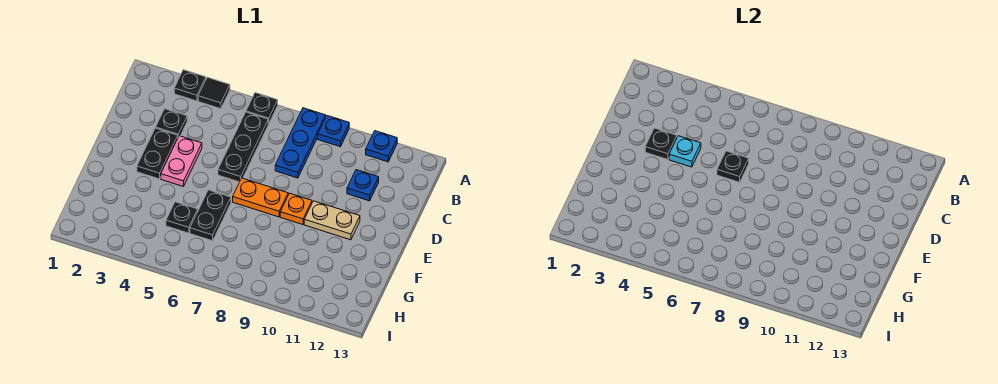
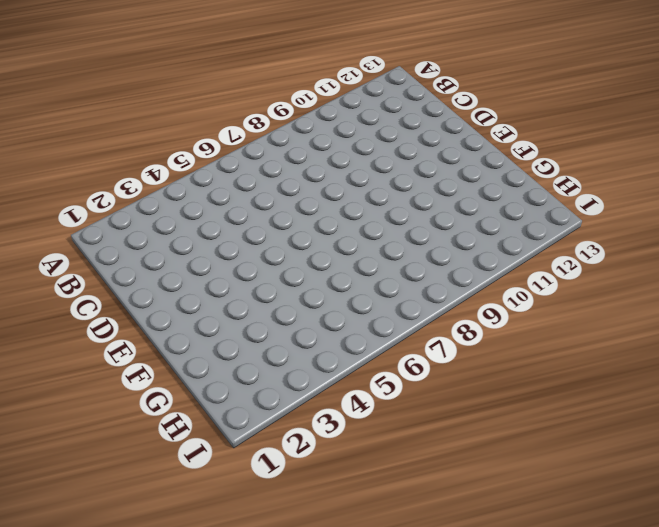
none -> black 1x1 plate [174,70,206,101]
none -> black 1x1 tile [198,77,230,109]
none -> black 1x1 plate [246,93,278,124]

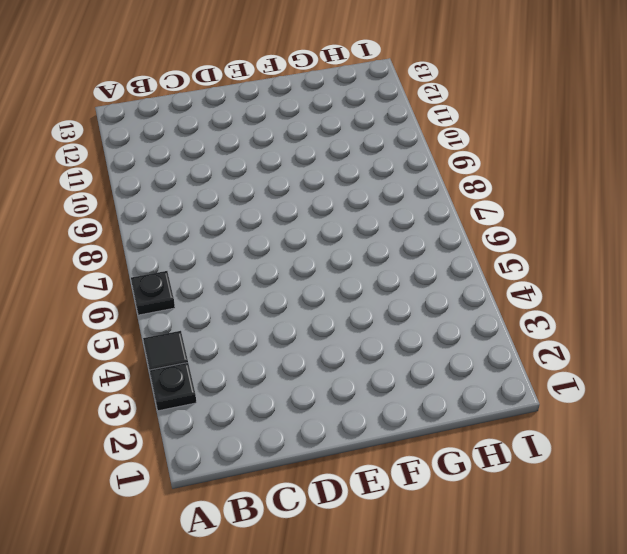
none -> blue 1x3 plate [275,108,326,178]
none -> blue 1x1 plate [318,116,349,147]
none -> blue 1x1 plate [366,131,397,162]

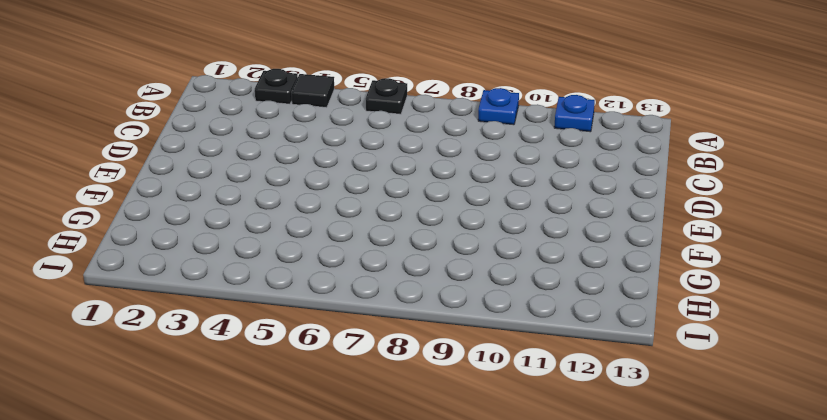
none -> blue 1x3 plate [275,108,326,178]
none -> black 1x3 plate [218,112,268,182]
none -> black 1x1 plate [156,109,187,137]

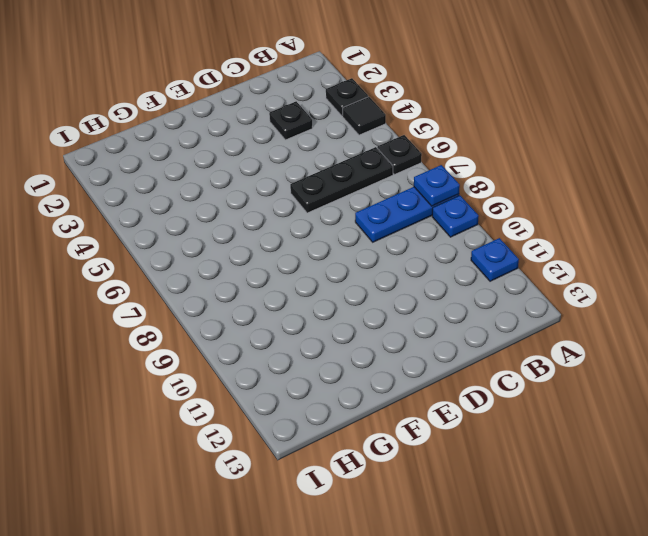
blue 1x1 plate [414,165,460,206] -> blue 1x1 plate moved to [347,170,379,201]
none -> black 1x2 plate [137,128,178,179]
none -> pink 1x2 plate [161,136,202,187]
none -> orange 1x2 plate [233,178,288,217]

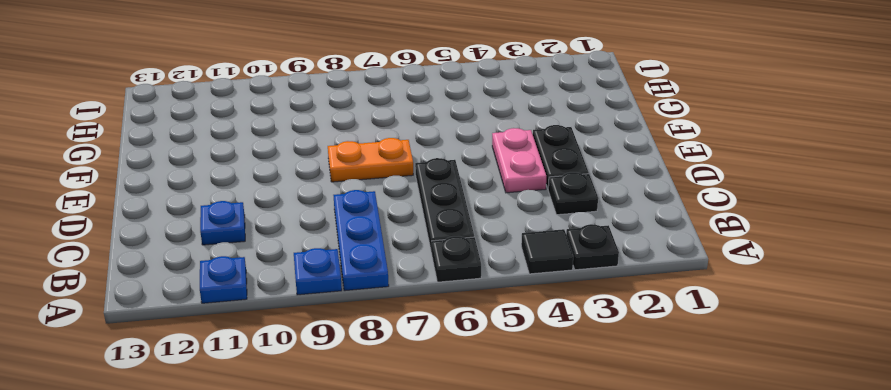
none -> orange 1x1 plate [280,193,312,225]
none -> tan 1x2 plate [304,201,360,240]
none -> black 1x2 plate [190,190,231,241]

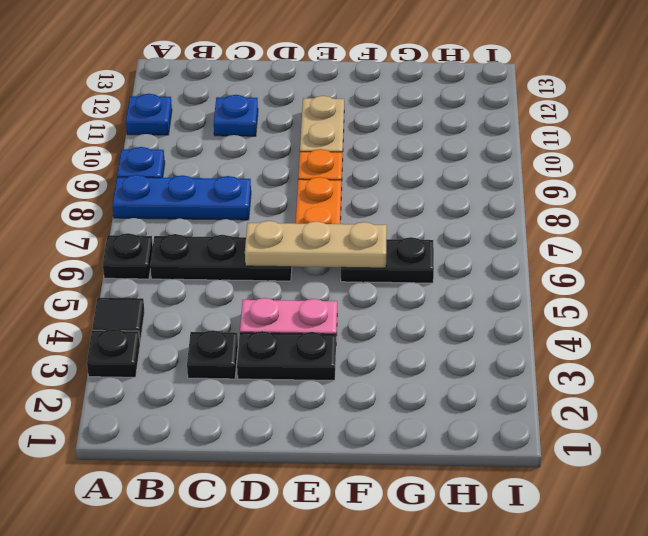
tan 1x3 plate [245,221,387,268] -> black 1x1 plate [717,151,749,182]
none -> black 1x1 plate [166,202,198,233]
none -> black 1x1 plate [645,128,677,159]
none -> cyan 1x1 plate [669,136,701,167]

